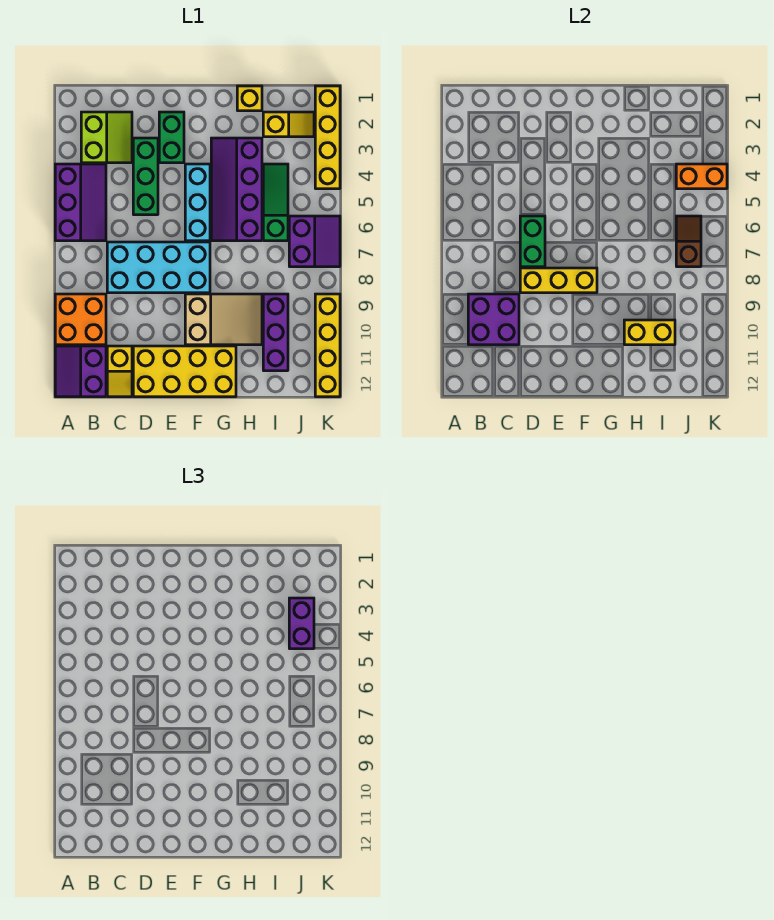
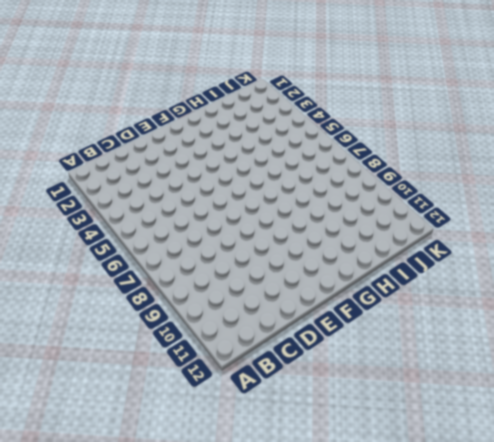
none -> purple 2x3 slope [55,164,106,241]
none -> orange 2x2 brick [55,294,106,345]
none -> purple 2x2 slope [55,346,106,397]

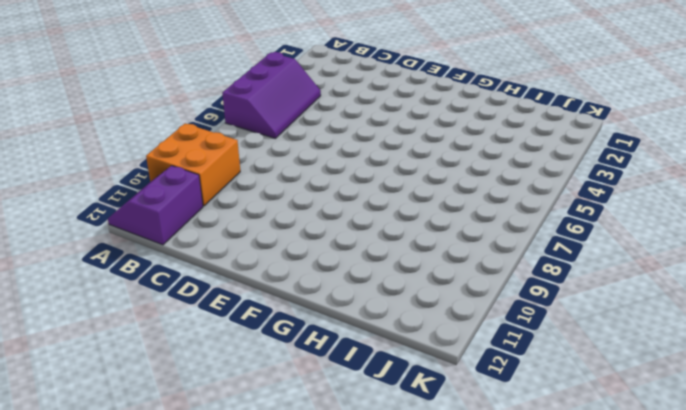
none -> lime 2x2 slope [81,112,132,163]
none -> cyan 2x4 brick [107,242,210,293]
none -> yellow 1x2 slope [107,346,132,397]

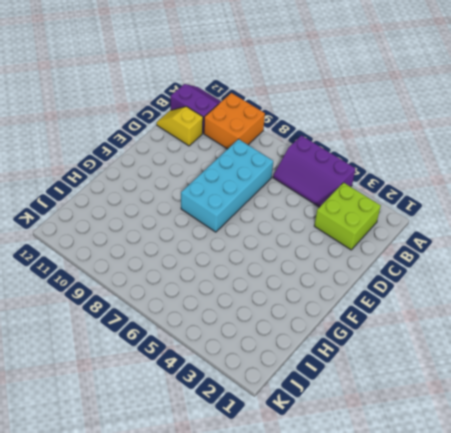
lime 2x2 brick [314,183,381,250] -> lime 2x2 slope [81,112,132,163]
none -> green 1x3 brick [133,138,158,215]
none -> yellow 2x4 brick [133,346,236,397]
none -> green 1x2 brick [159,112,184,163]

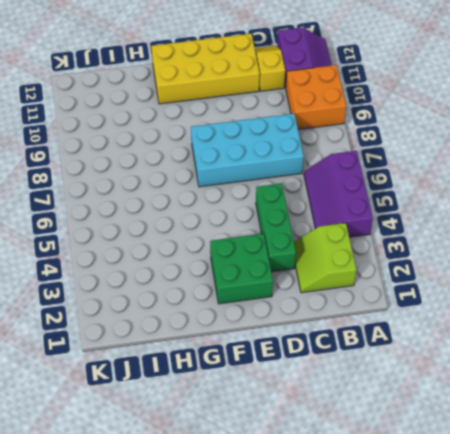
green 2x2 brick [210,234,273,304] -> green 1x2 brick [159,112,184,163]
none -> cyan 1x3 brick [185,164,210,241]
none -> tan 2x3 slope [185,294,262,345]
none -> purple 2x4 slope [211,138,262,241]

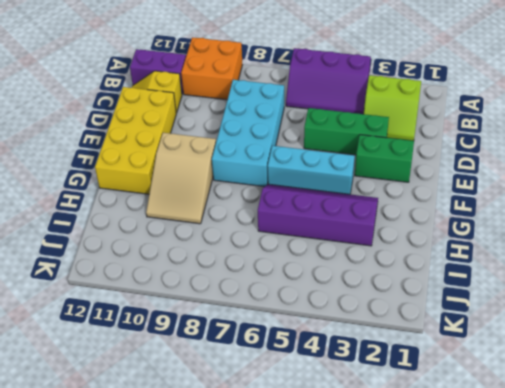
none -> yellow 1x1 brick [237,86,262,111]
none -> yellow 1x2 slope [263,112,314,137]
none -> green 1x3 slope [263,164,288,241]

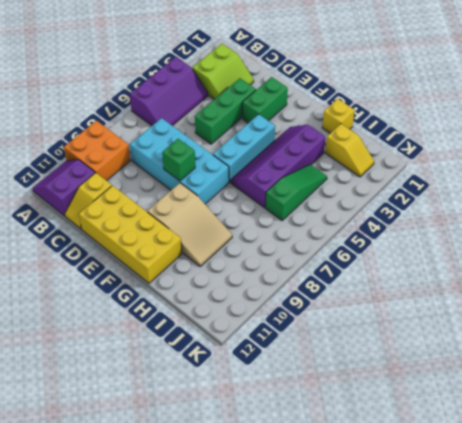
green 1x1 brick [162,139,195,181] -> yellow 1x3 brick [520,268,597,293]
none -> purple 1x3 brick [263,294,288,371]
none -> purple 2x2 slope [289,216,340,267]
none -> yellow 1x4 brick [315,86,340,189]

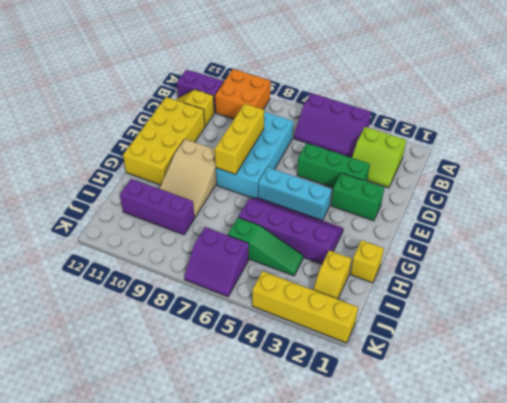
none -> yellow 1x4 brick [315,294,340,397]
none -> purple 2x2 brick [468,294,519,345]
none -> green 1x2 brick [520,216,545,267]

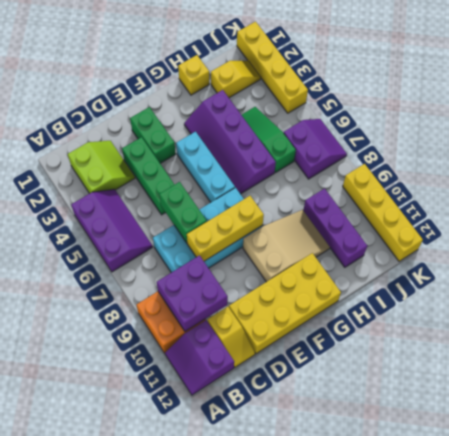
none -> yellow 1x2 brick [624,320,675,345]
none -> orange 1x2 brick [676,164,727,189]
none -> brown 1x2 slope [676,216,701,267]

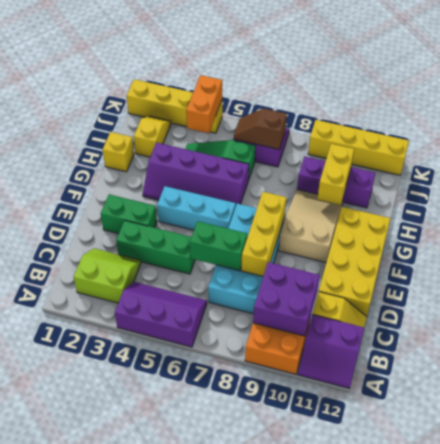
none -> purple 1x2 brick [289,598,314,649]

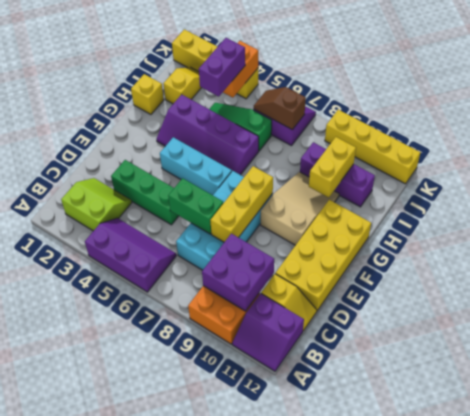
purple 1x2 brick [199,38,245,97] -> purple 1x2 brick turned to [289,598,314,649]
none -> green 1x2 brick [159,112,184,163]

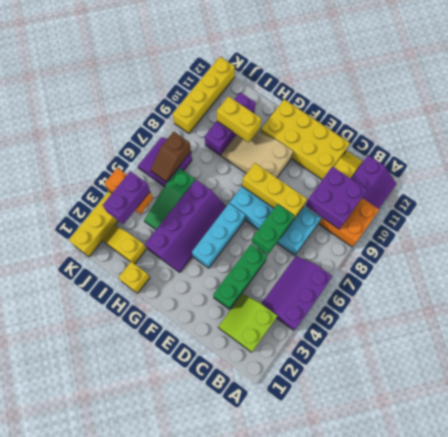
none -> green 1x2 brick [159,112,184,163]

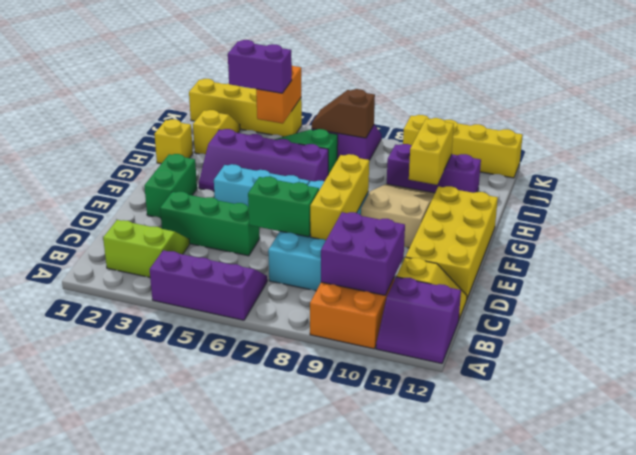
green 1x2 brick [144,154,197,218] -> green 1x2 brick turned to [159,112,184,163]

